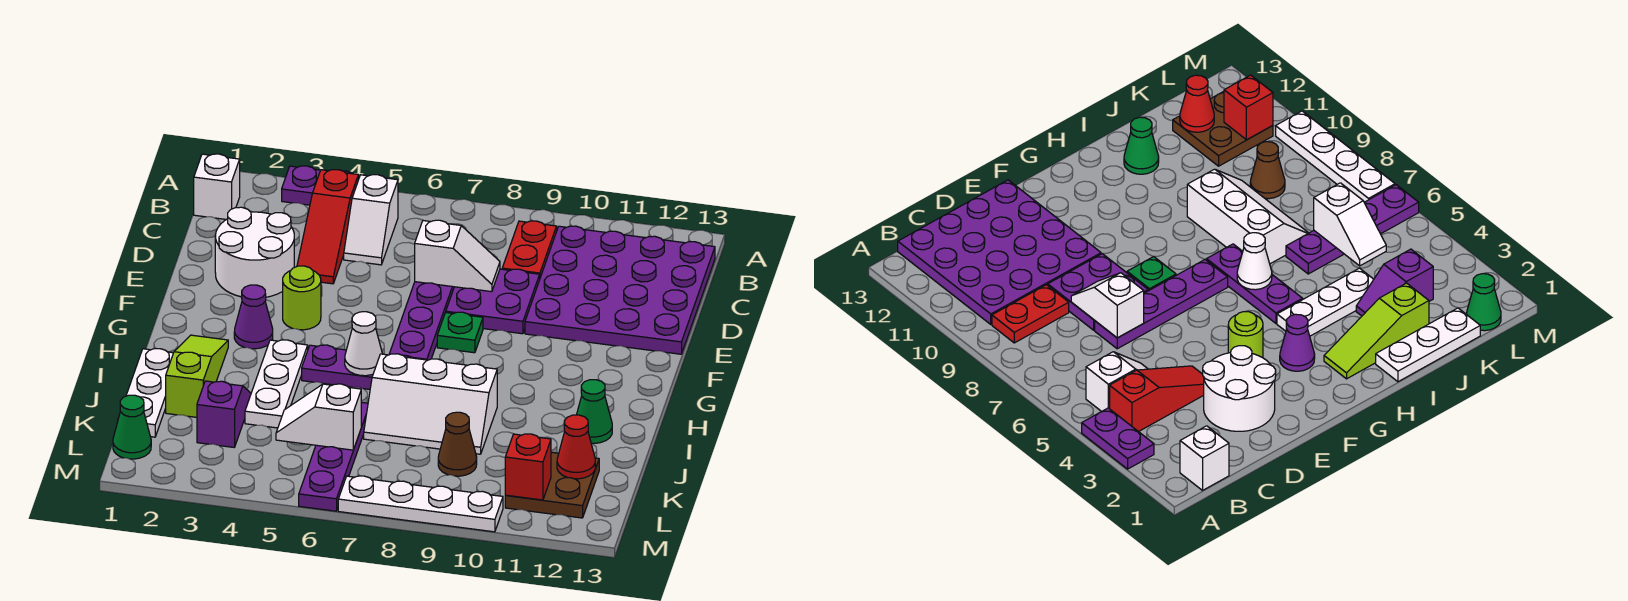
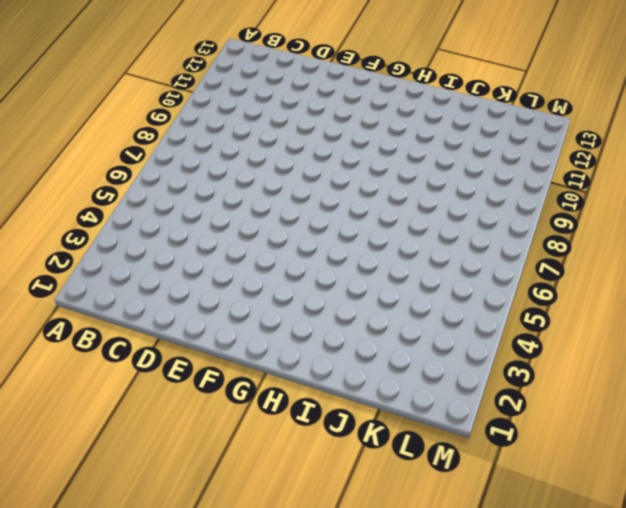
none -> purple 1x2 plate [282,166,360,205]
none -> white 1x1 brick [194,154,240,220]
none -> red 1x3 slope [297,170,358,284]

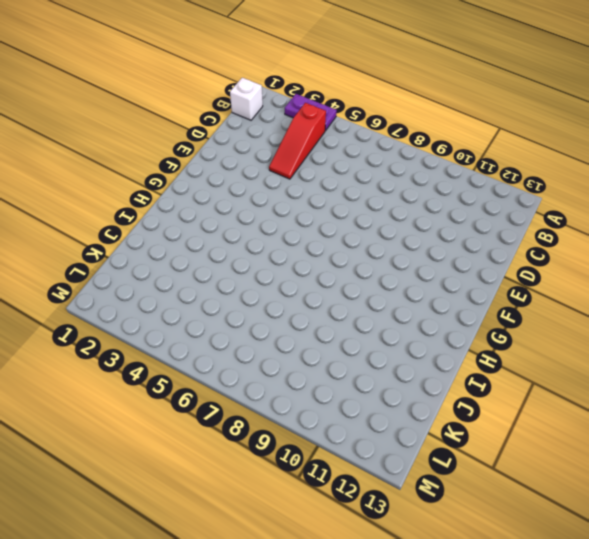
none -> white 1x2 slope [344,175,398,265]
none -> red 1x2 plate [502,221,557,277]
none -> purple 4x4 plate [525,226,715,354]

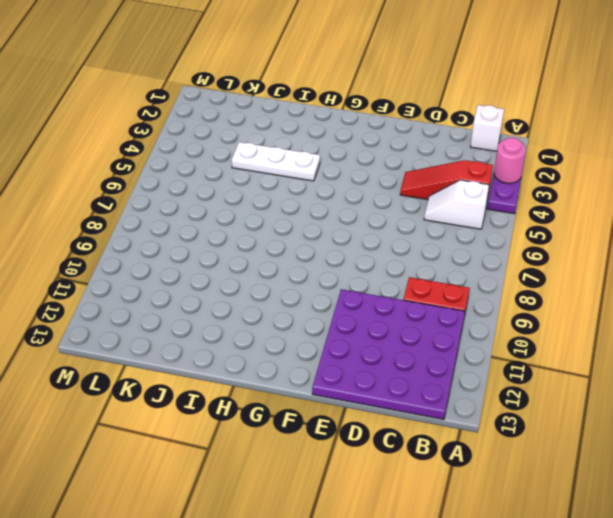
pink 1x1 round brick [494,138,526,183] -> none
none -> white 2x2 round brick [215,207,294,297]
none -> purple 1x4 plate [389,282,454,360]
none -> purple 2x2 plate [446,269,540,334]

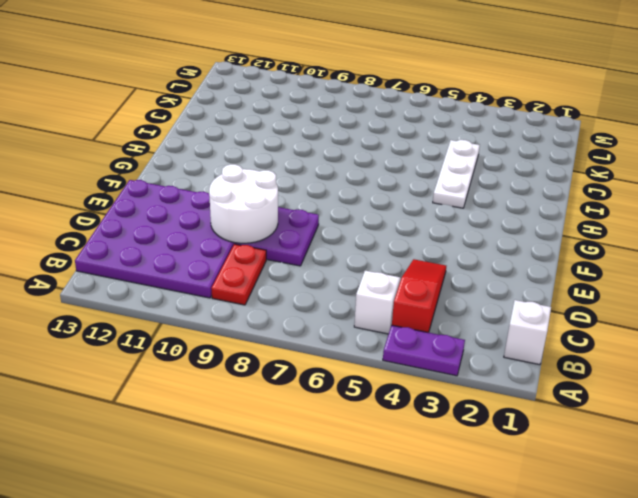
white 2x2 round brick [209,164,278,243] -> white 2x2 round brick moved to [215,207,294,297]
none -> purple 1x4 plate [389,282,454,360]
none -> lime 1x1 round brick [283,266,321,330]
none -> green 1x1 plate [437,312,483,353]

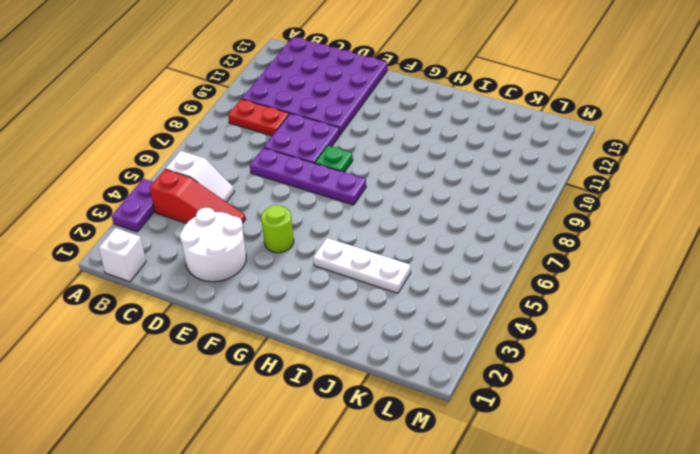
none -> purple 1x1 cone [234,285,273,349]
none -> lime 1x3 slope [166,335,228,417]
none -> purple 1x3 plate [302,345,412,389]

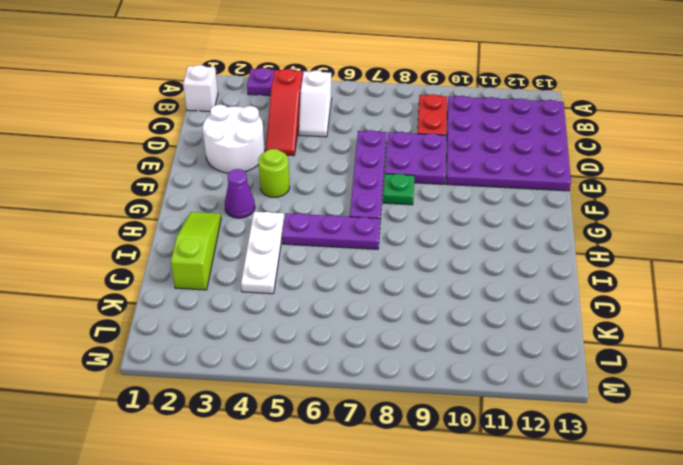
none -> white 1x3 plate [118,349,173,437]
none -> white 2x3 slope [364,354,497,454]
none -> green 1x1 cone [577,380,612,444]

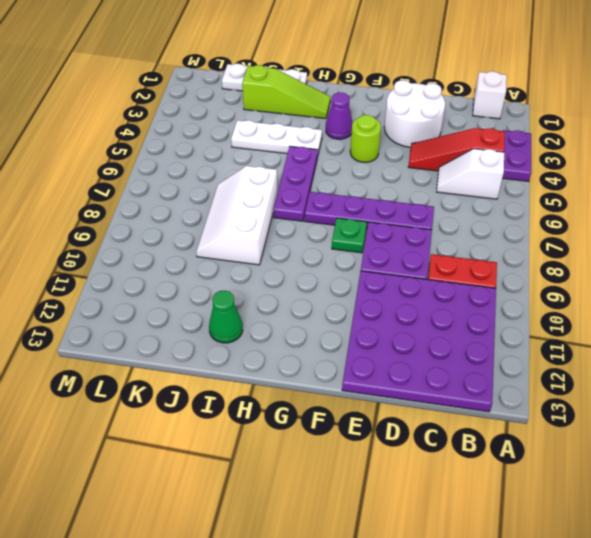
none -> purple 1x2 slope [197,381,251,447]
none -> purple 1x4 plate [299,402,368,511]
none -> brown 1x1 cone [438,412,477,476]

